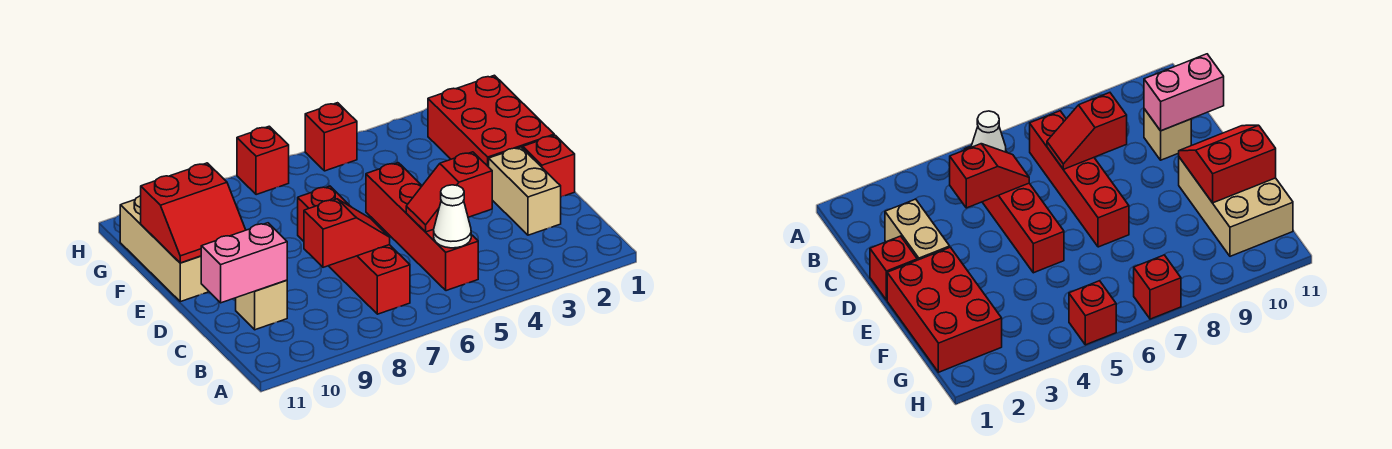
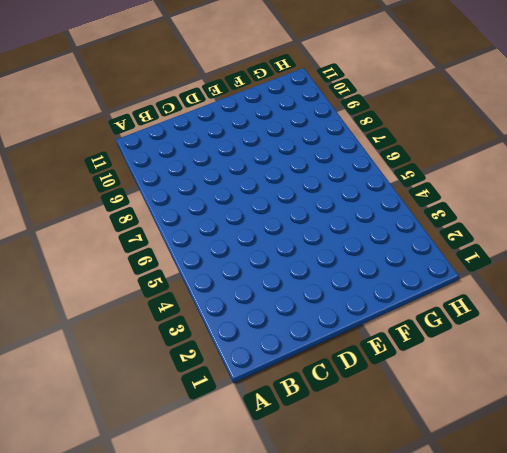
none -> red 1x4 brick [366,163,478,291]
none -> red 1x4 brick [298,186,410,314]
none -> tan 1x2 brick [489,147,561,235]

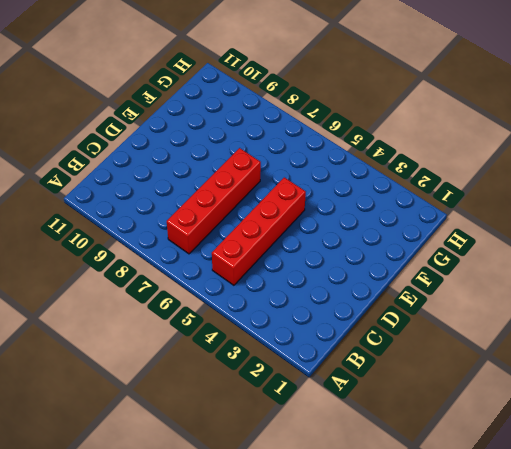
none -> tan 1x2 brick [489,147,561,235]
none -> tan 1x1 brick [236,280,287,330]
none -> red 1x1 brick [523,135,575,197]

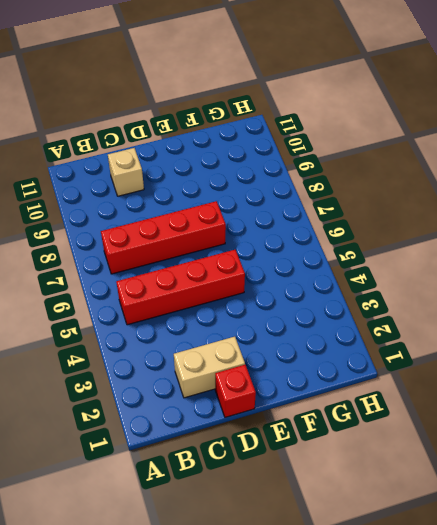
none -> red 2x3 brick [428,75,554,167]
none -> tan 2x3 brick [120,196,209,302]
none -> red 1x1 brick [305,103,357,171]

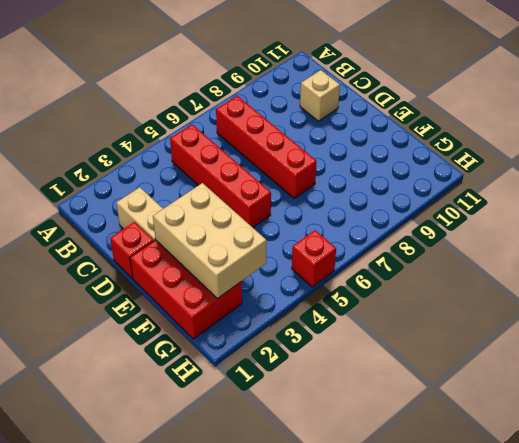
tan 2x3 brick [153,183,266,299] -> tan 2x3 brick moved to [120,196,209,302]
none -> red 1x1 brick [237,126,289,195]
none -> white 1x1 cone [434,185,471,248]
none -> red 1x2 slope [406,152,492,232]

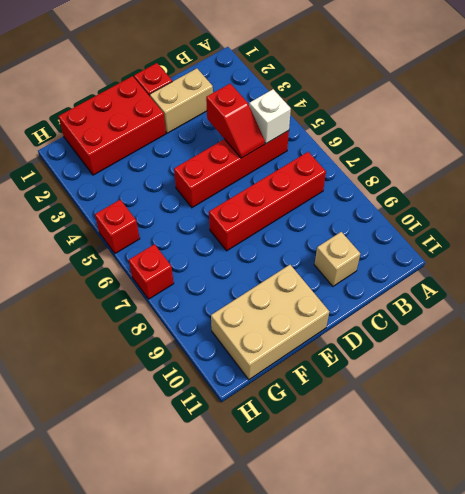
white 1x1 brick [249,89,291,144] -> white 1x1 cone [434,185,471,248]
none -> red 1x2 slope [304,199,390,267]
none -> pink 1x2 brick [201,223,287,303]
none -> red 2x2 slope [141,163,246,263]

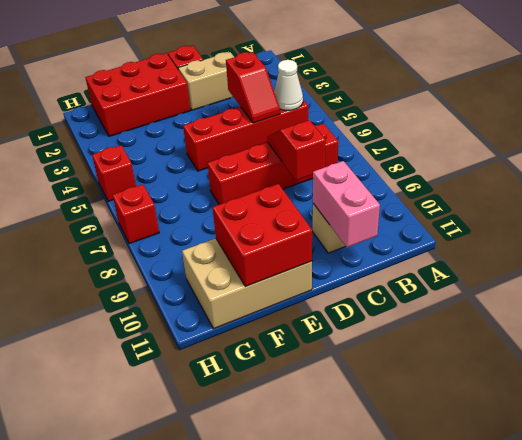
red 2x2 brick [212,184,312,287] -> red 2x2 slope [141,163,246,263]

